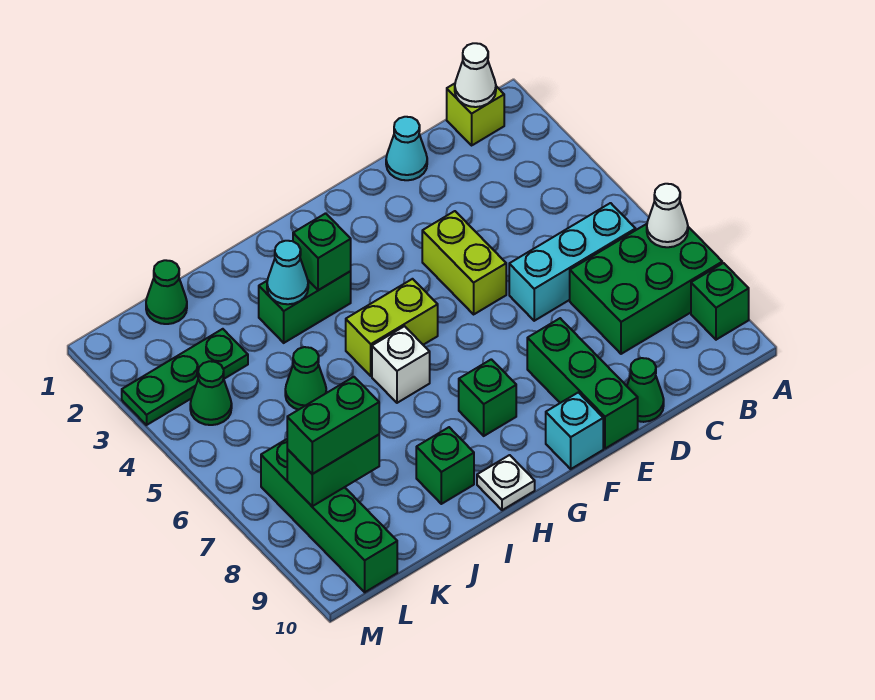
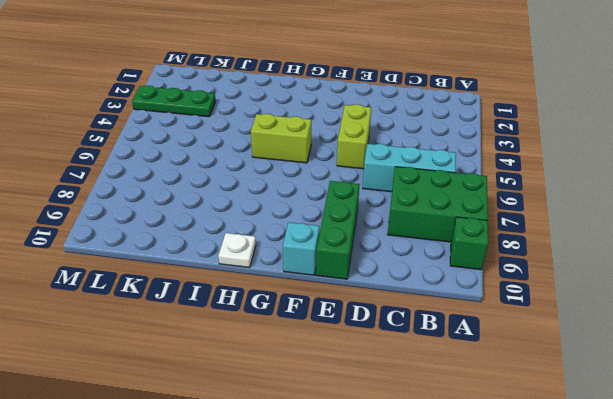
none -> lime 1x1 brick [447,84,504,145]
none -> cyan 1x1 cone [386,117,427,180]
none -> green 1x1 cone [627,358,664,422]

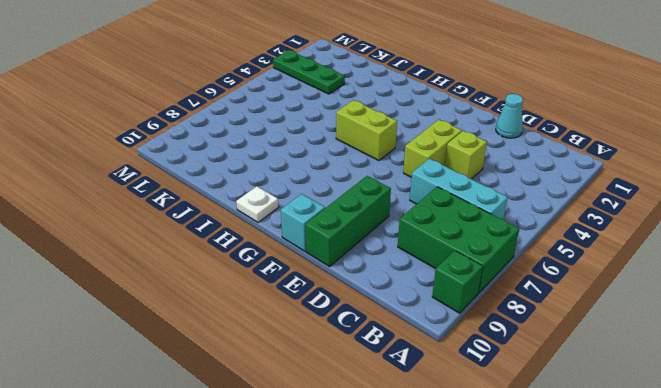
lime 1x1 brick [445,131,487,179] -> lime 1x1 brick moved to [447,84,504,145]
none -> green 1x1 cone [627,358,664,422]
none -> green 1x1 brick [459,359,516,436]
none -> green 1x2 brick [259,271,351,343]

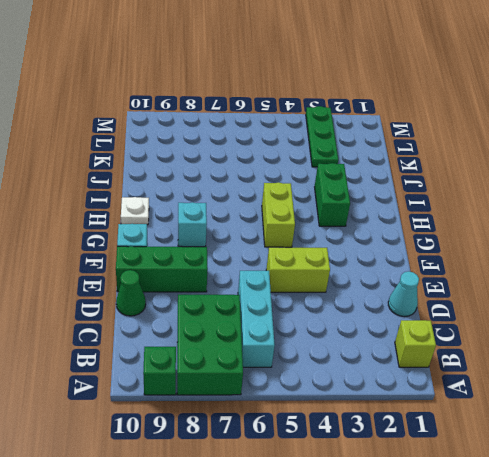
cyan 1x1 brick [178,202,207,247] -> green 1x1 brick [459,359,516,436]
none -> white 1x1 brick [372,326,430,403]
none -> green 1x1 brick [416,427,474,504]
none -> green 1x1 cone [285,347,326,410]

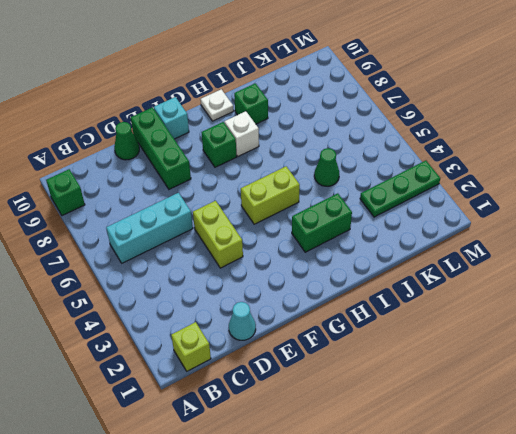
white 1x1 brick [224,111,259,156] -> white 1x1 brick moved to [372,326,430,403]
none -> green 2x3 brick [570,224,722,354]
none -> green 1x1 cone [146,260,187,324]
none -> green 1x1 cone [190,361,232,425]

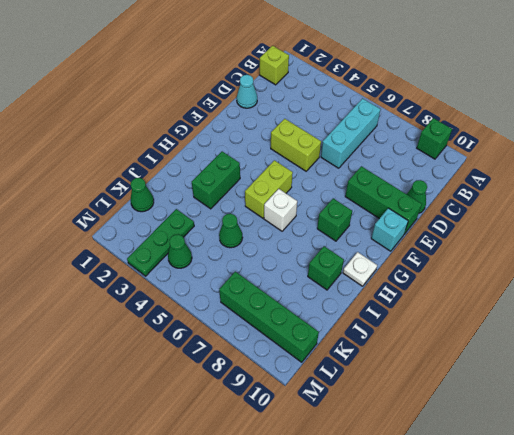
none -> green 2x3 brick [570,224,722,354]
none -> white 1x1 cone [647,184,688,247]
none -> white 1x1 cone [455,43,496,107]

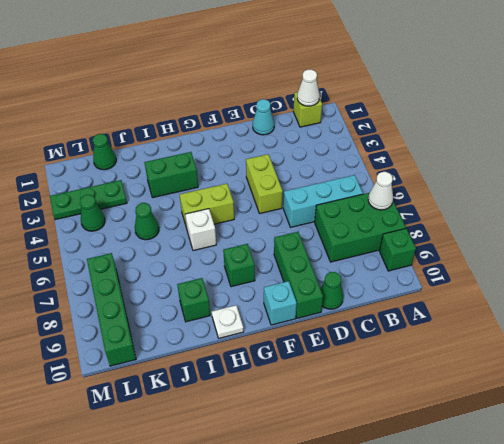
none -> green 1x1 brick [293,213,351,290]
none -> cyan 1x1 cone [267,241,308,304]
none -> green 1x2 brick [287,435,379,506]

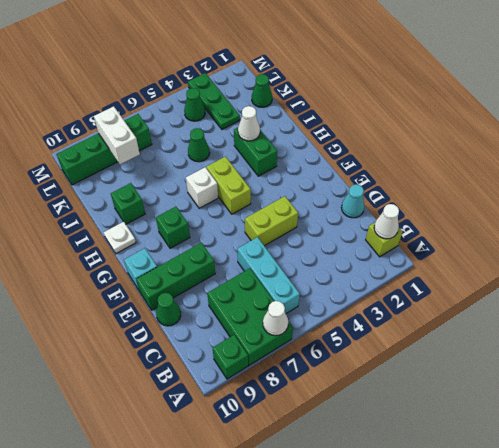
white 1x1 cone [238,106,260,141] -> cyan 1x1 cone [267,241,308,304]
white 1x2 brick [94,106,140,164] -> green 1x2 brick [287,435,379,506]
none -> green 1x1 brick [293,213,351,290]
none -> green 1x2 brick [287,377,379,474]

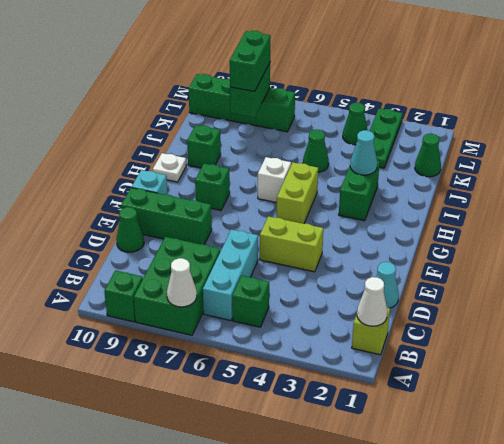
green 1x1 brick [232,276,269,327] -> green 1x1 brick moved to [293,213,351,290]

